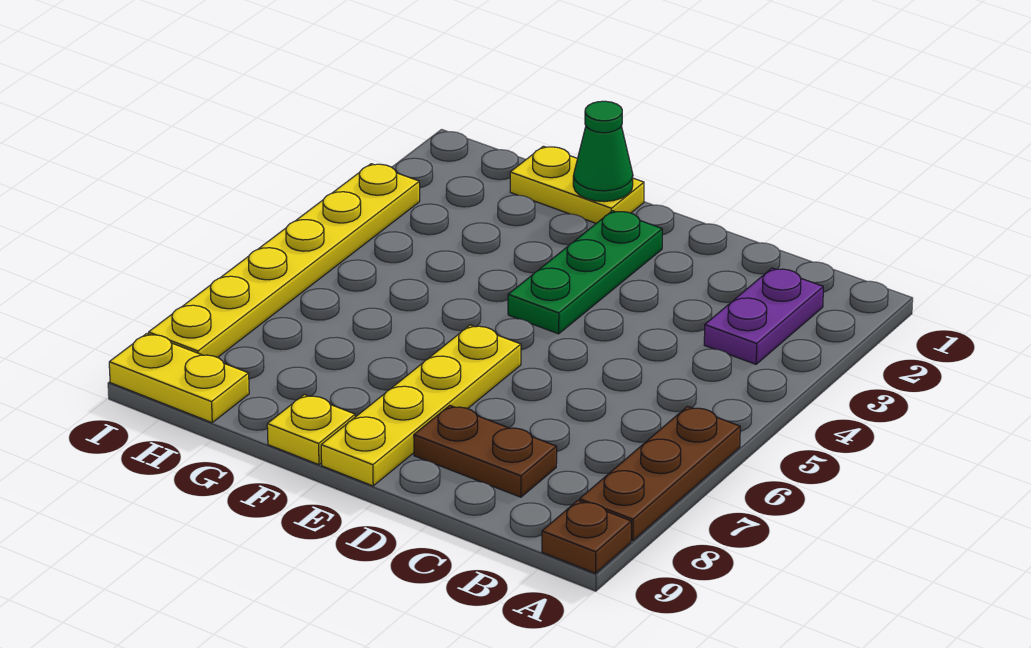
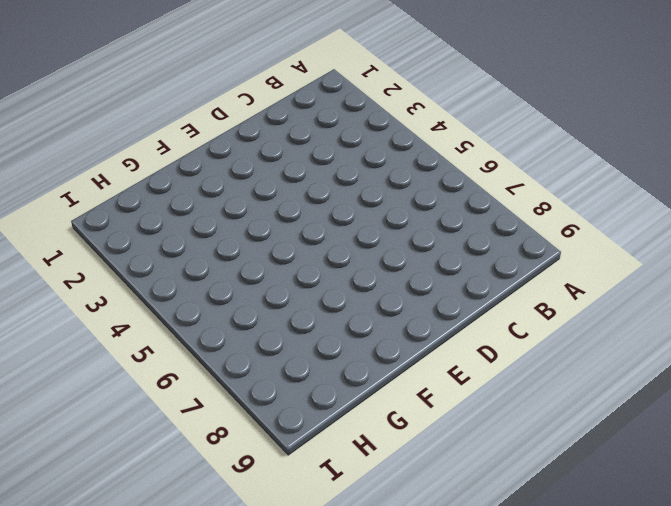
none -> brown 1x3 plate [580,407,740,541]
none -> brown 1x1 plate [542,500,631,573]

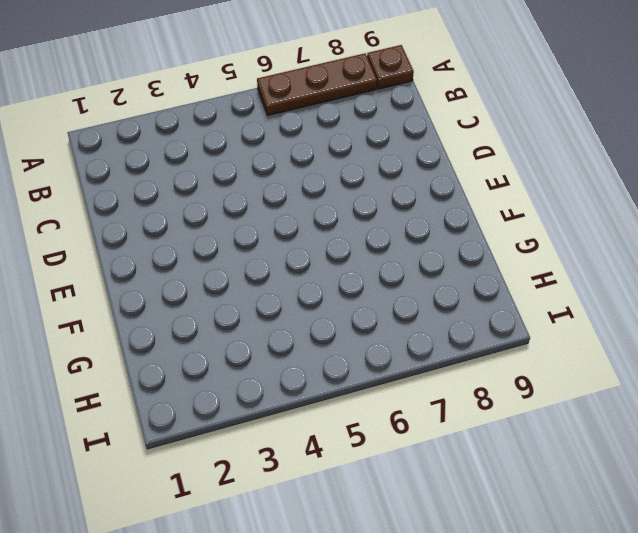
none -> purple 1x2 plate [704,268,823,364]
none -> brown 1x2 plate [414,405,557,497]

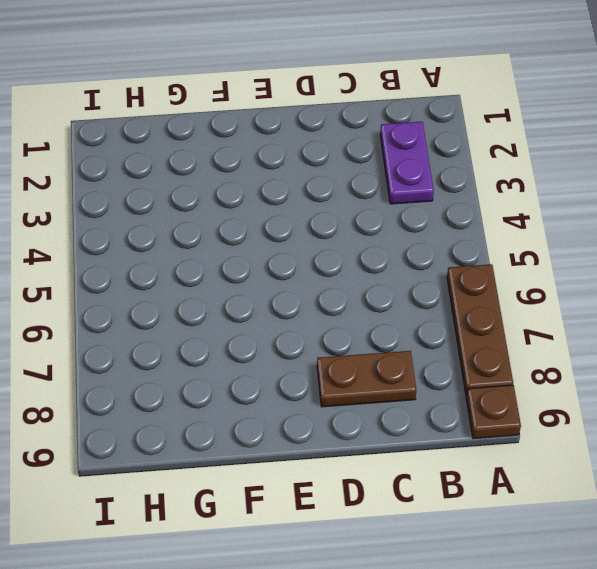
none -> green 1x3 plate [508,211,662,334]
none -> yellow 1x4 plate [321,325,521,486]

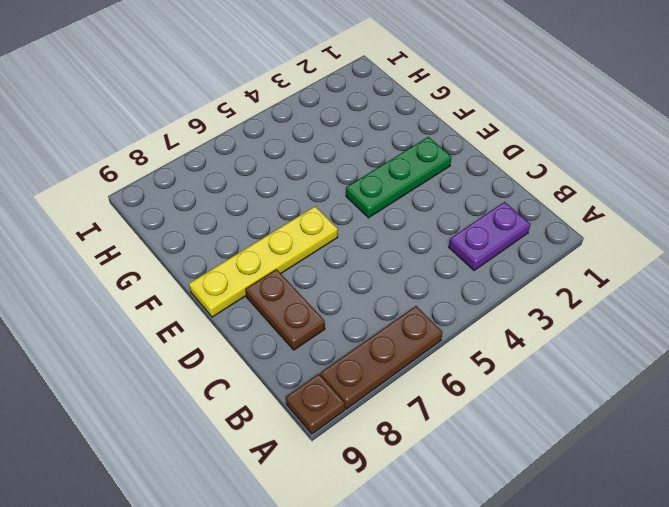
none -> yellow 1x2 plate [510,146,644,223]
none -> yellow 1x1 plate [267,394,355,465]

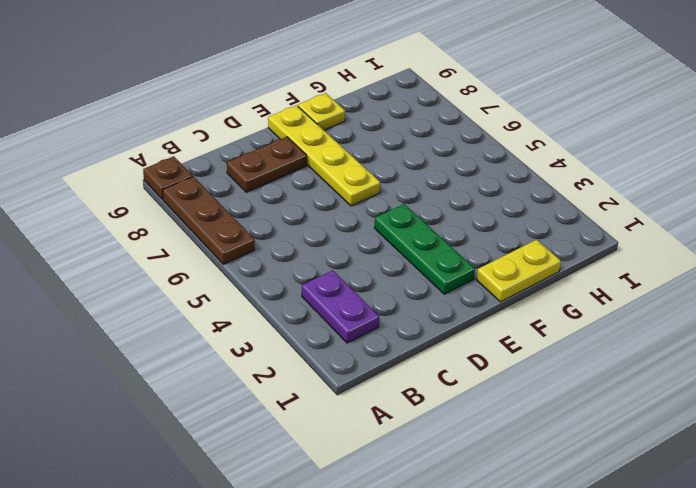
none -> yellow 1x2 plate [109,334,249,423]
none -> yellow 1x6 plate [149,164,420,358]

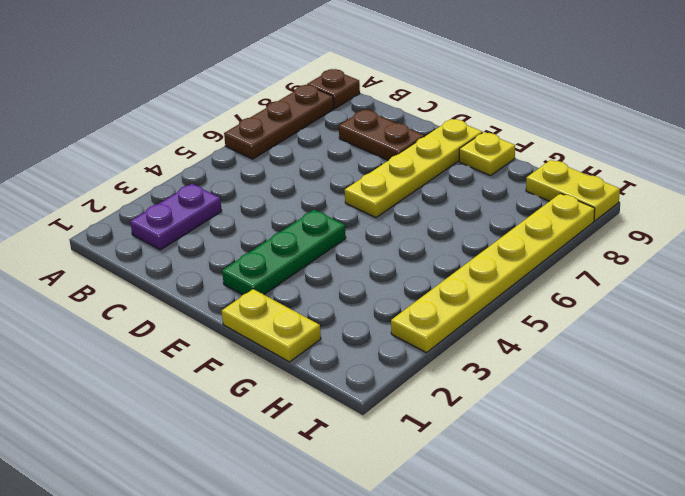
none -> green 1x1 cone [573,101,633,202]

